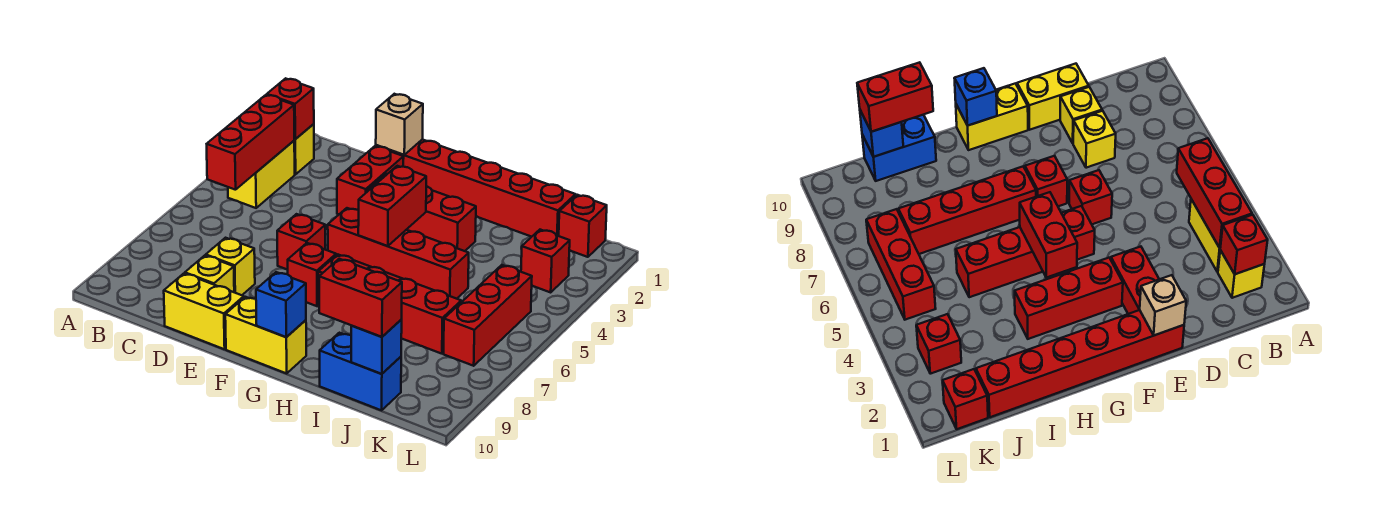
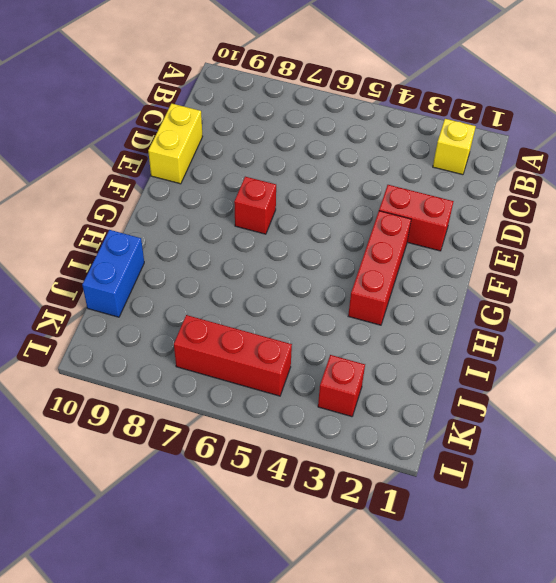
none -> yellow 1x2 brick [228,141,295,208]
none -> yellow 1x1 brick [206,238,255,295]
none -> yellow 1x1 brick [185,255,234,292]

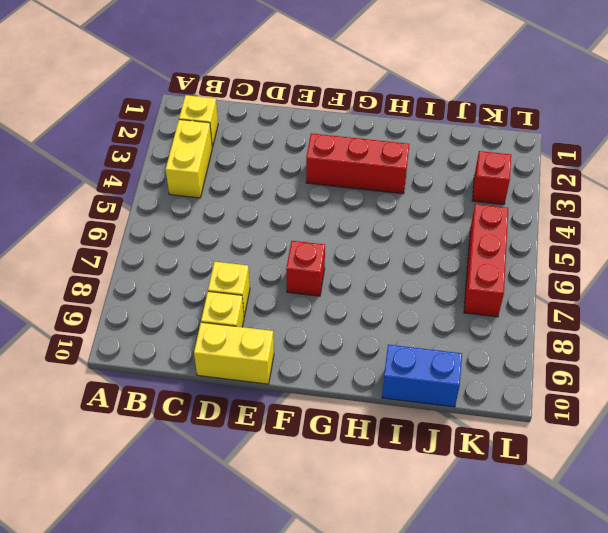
none -> red 1x6 brick [376,139,576,237]
none -> red 1x2 brick [337,146,404,214]
none -> red 1x1 brick [277,214,325,269]

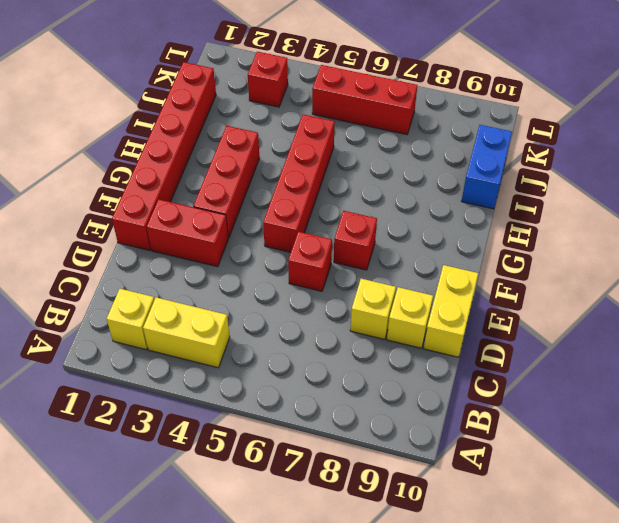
none -> yellow 1x2 brick [225,297,306,373]
none -> red 1x4 brick [318,254,461,354]
none -> red 1x1 brick [559,195,607,257]

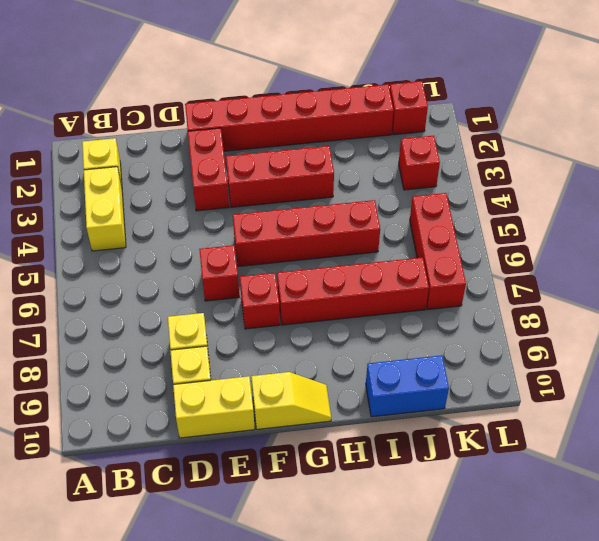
yellow 1x2 slope [251,372,331,429] -> yellow 1x2 brick [225,297,306,373]
none -> red 1x1 brick [267,78,314,139]
none -> red 1x3 brick [207,95,294,190]
none -> tan 1x1 brick [376,94,423,155]

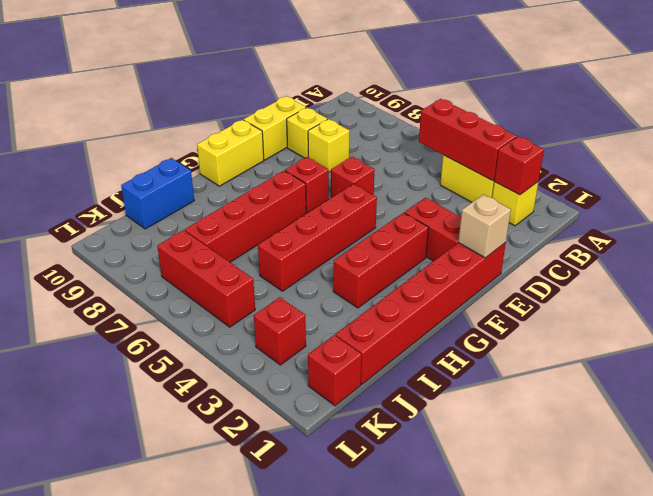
none -> red 1x2 brick [358,166,426,246]
none -> blue 1x1 brick [256,272,306,337]
none -> blue 1x1 brick [351,320,402,374]

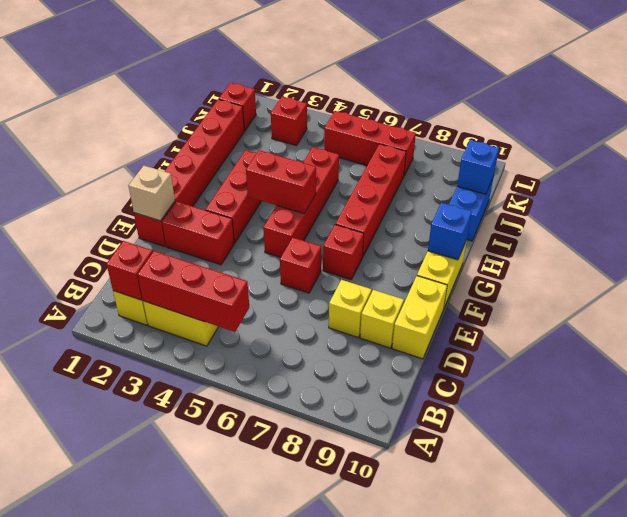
none -> red 1x2 brick [319,259,402,337]

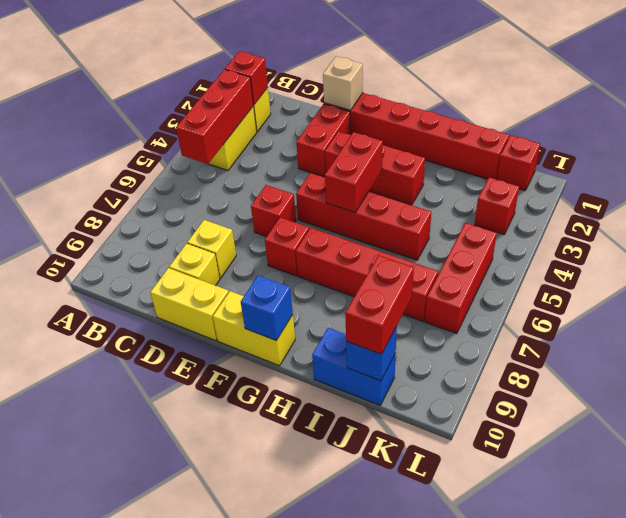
red 1x2 brick [345,255,414,354] -> red 1x2 brick turned to [319,259,402,337]

